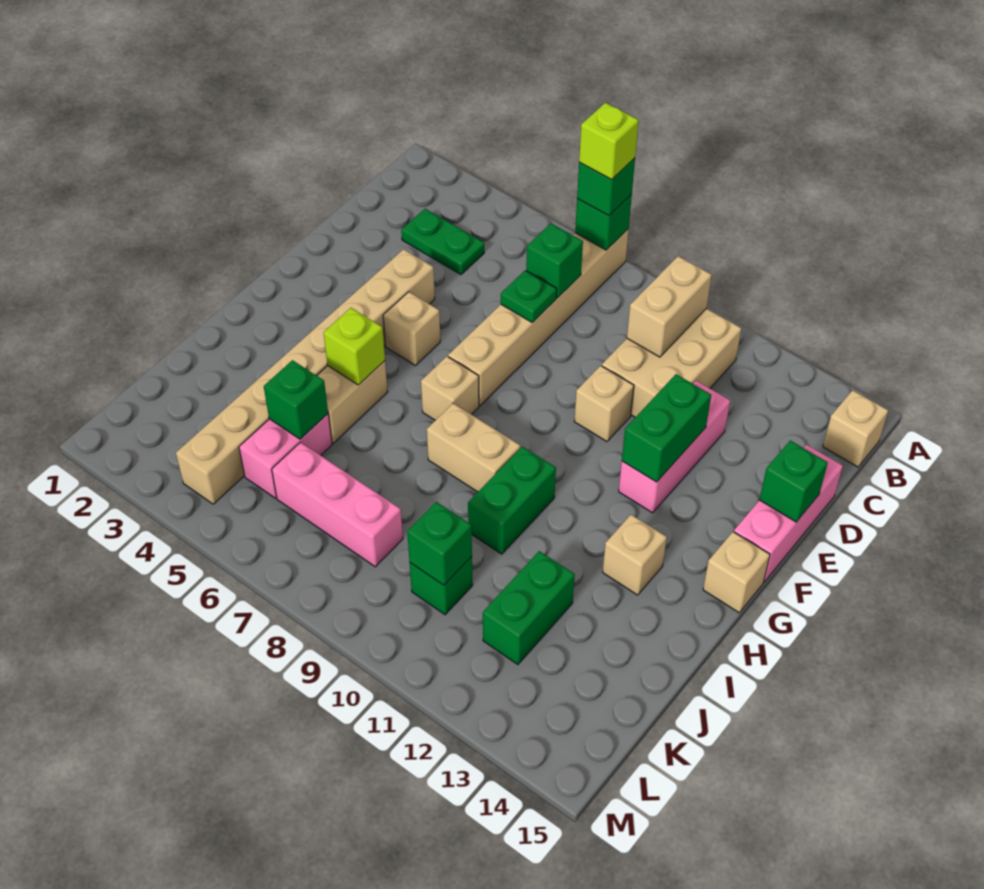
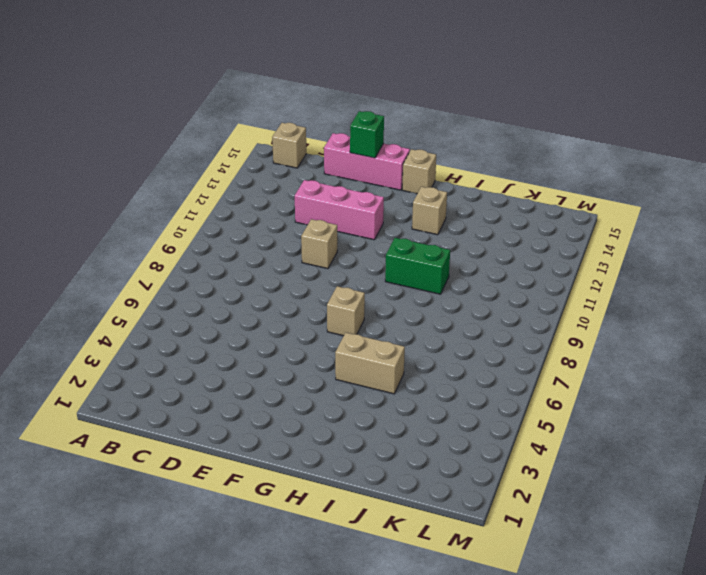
none -> tan 1x6 brick [448,229,629,406]
none -> tan 2x3 brick [602,308,741,417]
none -> green 1x2 plate [401,209,484,275]
none -> tan 1x8 brick [176,249,435,504]

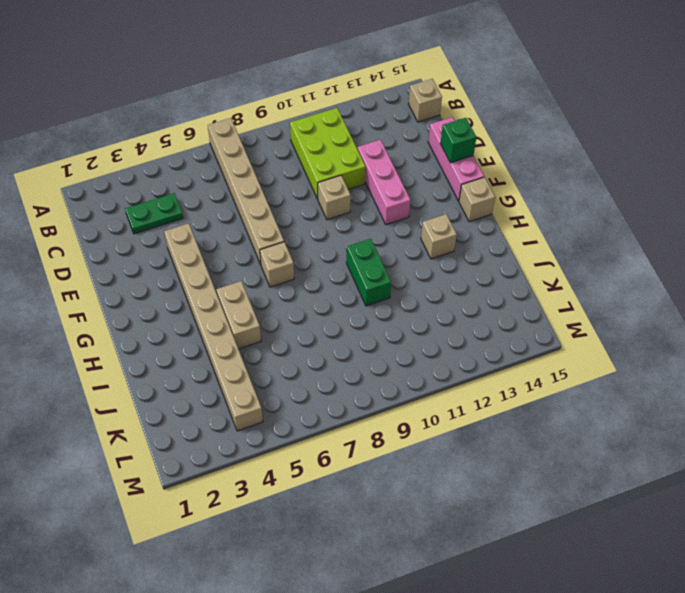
lime 2x3 brick [290,108,366,199] -> tan 2x3 brick [602,308,741,417]
none -> tan 1x1 brick [383,292,440,366]
none -> tan 1x2 brick [427,403,520,492]
none -> pink 1x2 brick [239,414,332,498]
none -> green 1x2 brick [483,551,575,665]

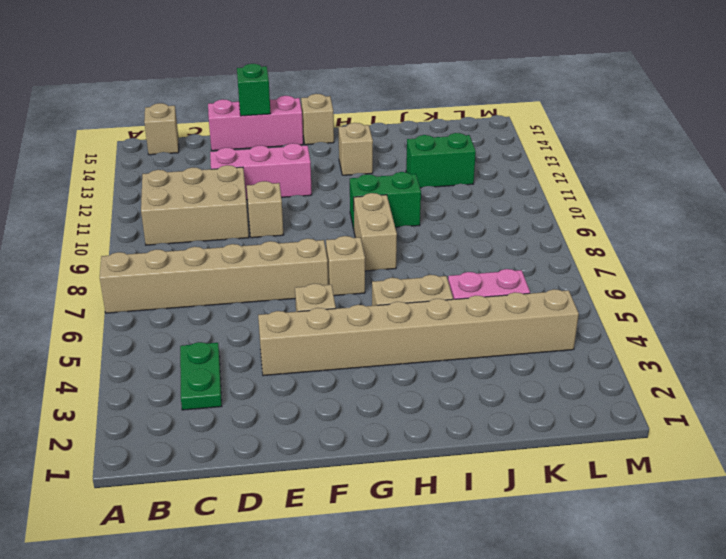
none -> pink 1x3 brick [272,442,403,567]
none -> green 1x1 brick [410,556,473,615]
none -> green 1x1 brick [575,194,632,250]
none -> tan 1x2 brick [627,256,712,357]

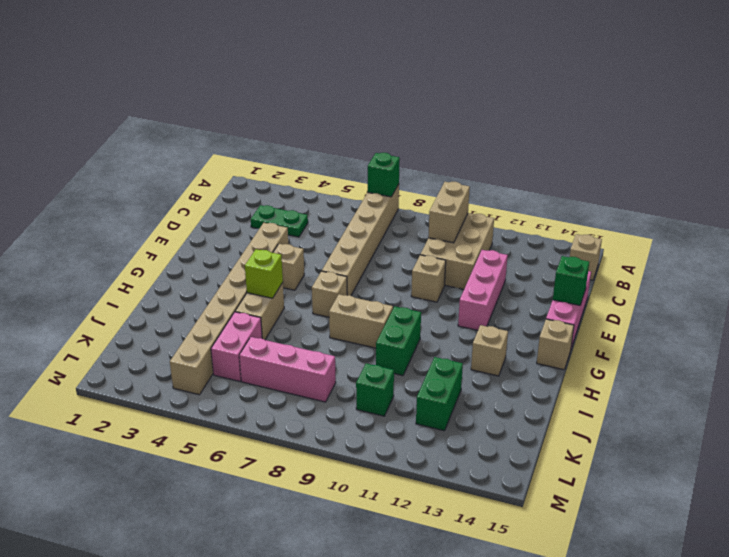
none -> green 1x1 brick [526,223,583,298]
none -> green 1x1 plate [501,270,557,322]
none -> green 1x2 brick [622,374,711,482]
none -> green 1x1 brick [264,360,328,439]

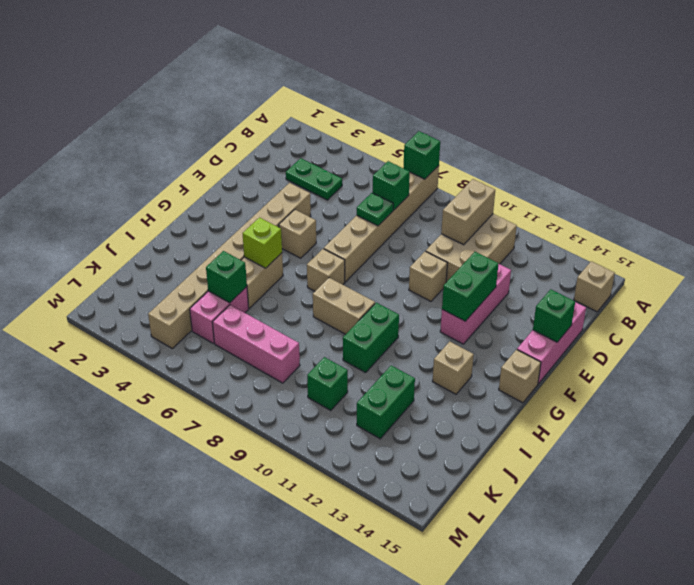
none -> green 1x1 brick [407,502,472,585]
none -> green 1x1 brick [577,158,635,216]
none -> lime 1x1 brick [579,103,639,180]

